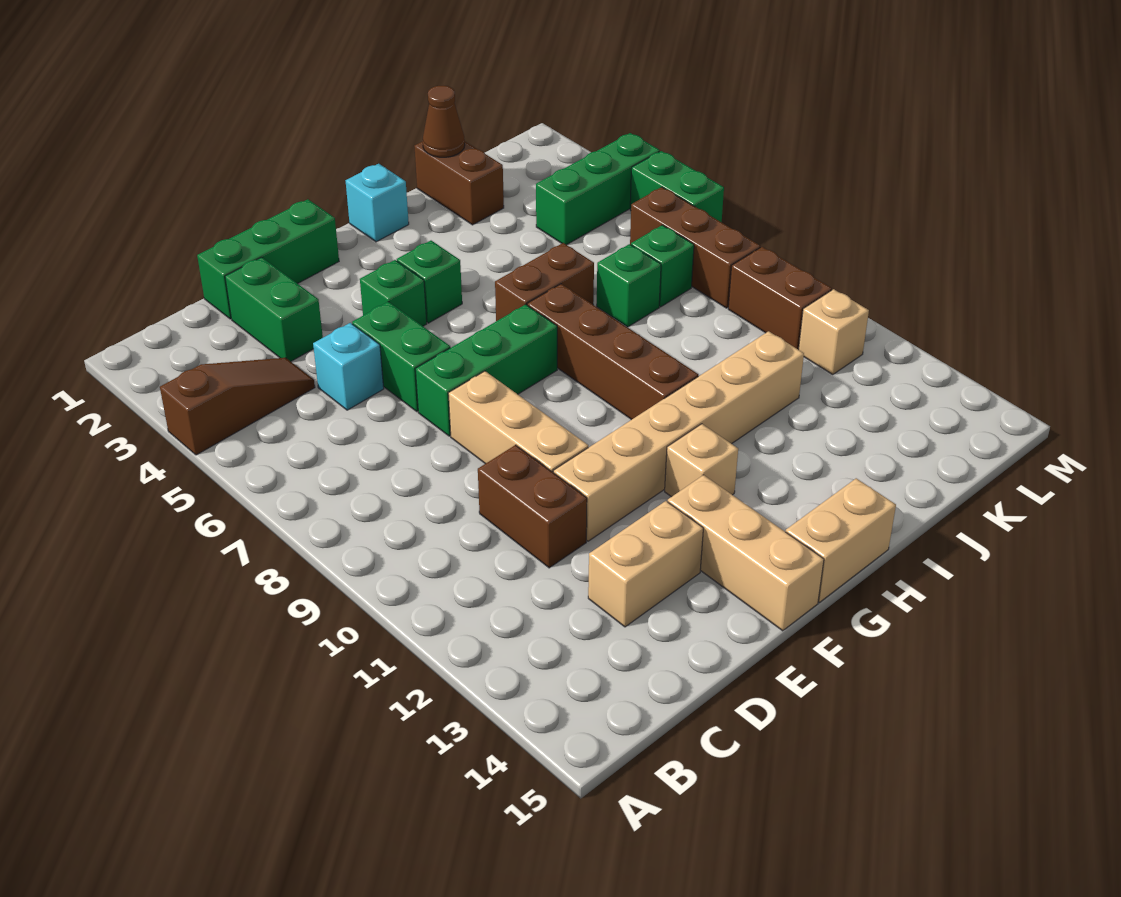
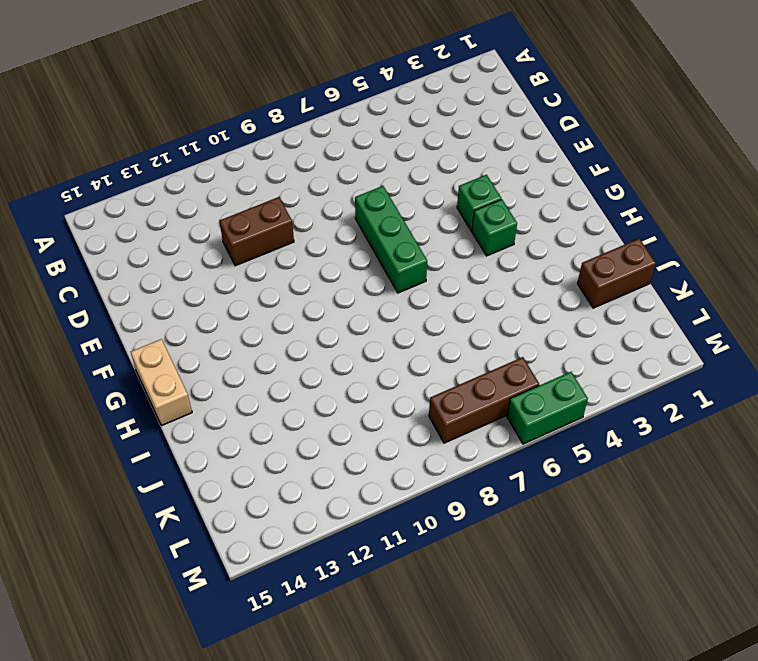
none -> brown 1x3 slope [160,358,315,455]
none -> green 1x3 brick [197,199,339,319]
none -> green 1x2 brick [225,257,323,361]

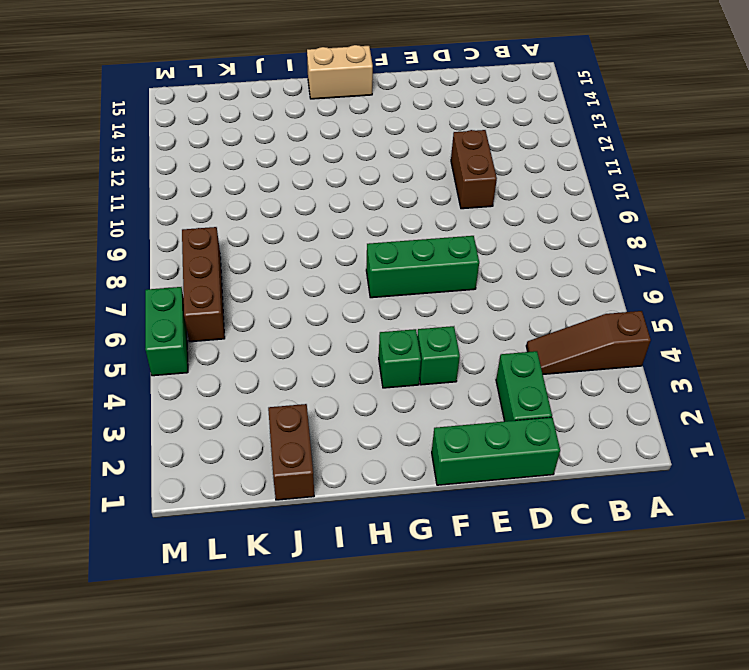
none -> cyan 1x1 brick [313,323,384,410]
none -> tan 1x2 brick [588,501,703,627]
none -> green 1x2 brick [352,302,450,412]

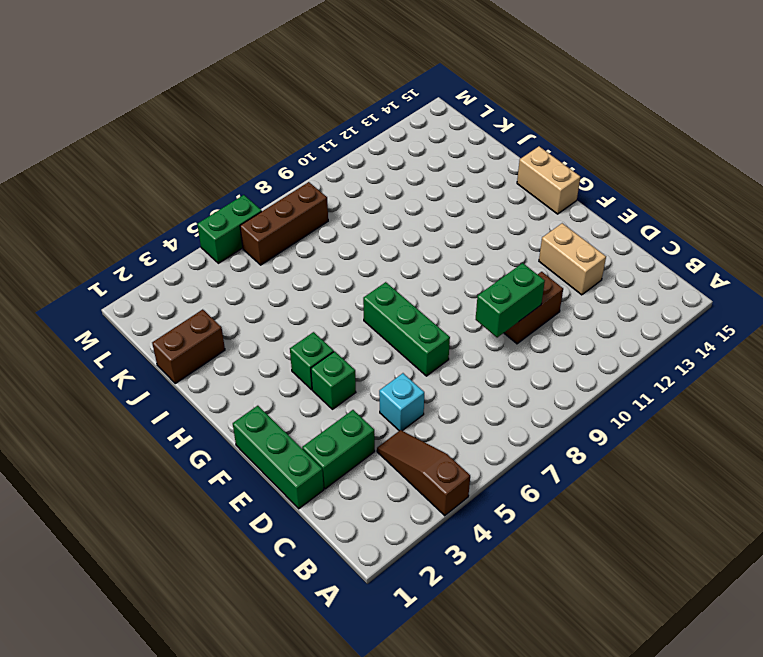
green 1x2 brick [476,263,545,338] -> green 1x2 brick moved to [352,302,450,412]
none -> tan 1x3 brick [448,371,588,472]
none -> tan 1x6 brick [553,331,804,541]
none -> tan 1x3 brick [668,475,824,631]

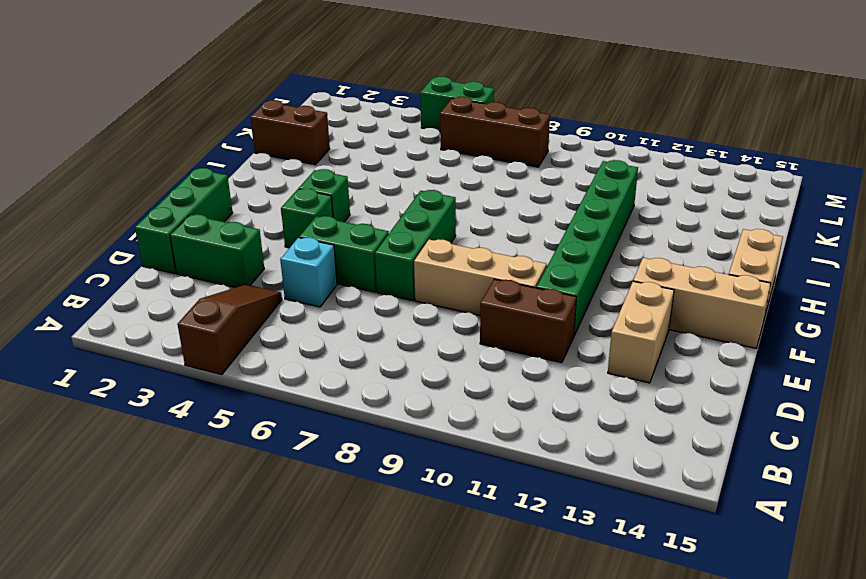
green 1x6 brick [536,160,638,335] -> tan 1x6 brick [553,331,804,541]
none -> tan 1x1 brick [665,424,738,497]
none -> cyan 1x1 brick [345,164,409,242]
none -> brown 1x2 brick [495,243,594,321]

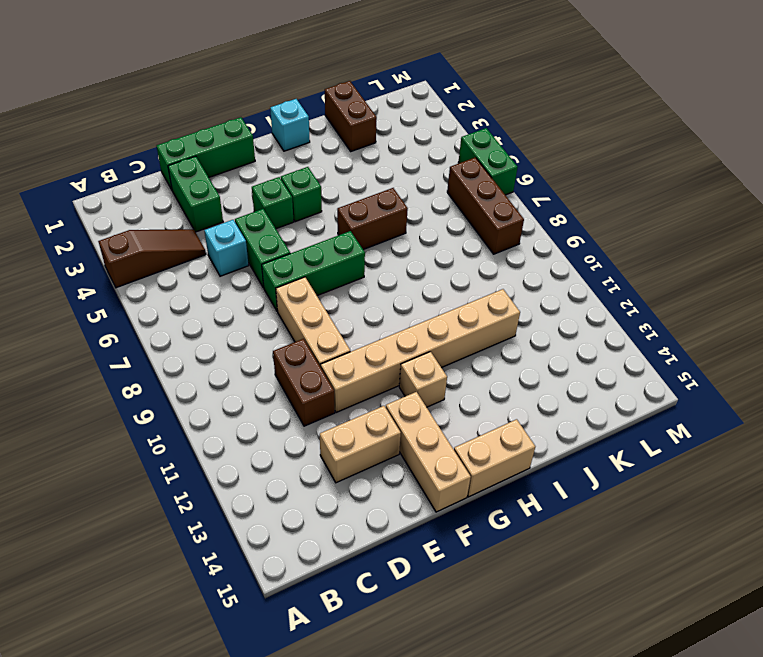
none -> brown 1x4 brick [527,284,698,420]
none -> green 1x1 brick [597,244,661,327]
none -> green 1x3 brick [536,133,660,245]

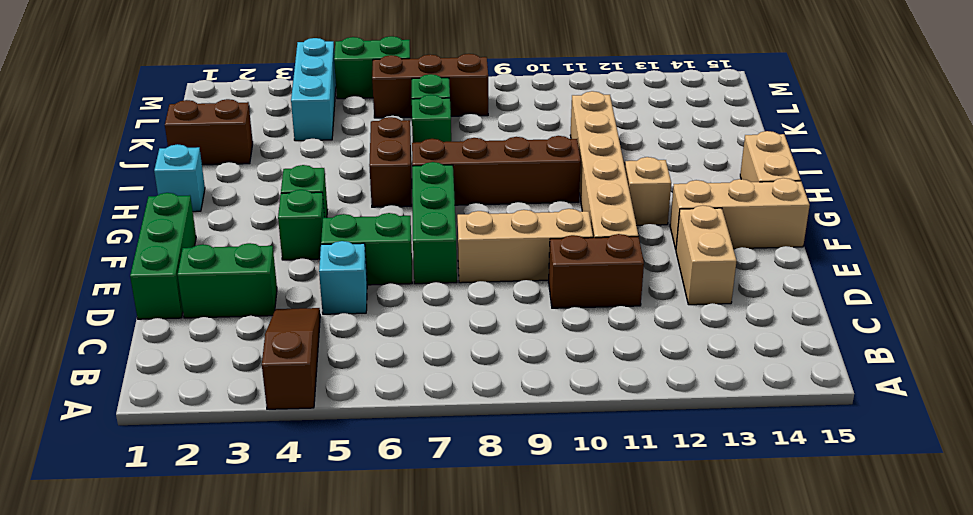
cyan 1x3 brick [291,38,336,141] -> green 1x3 brick [536,133,660,245]
none -> brown 1x2 brick [728,247,832,350]
none -> tan 1x1 brick [799,289,869,374]
none -> brown 1x1 cone [423,86,465,157]

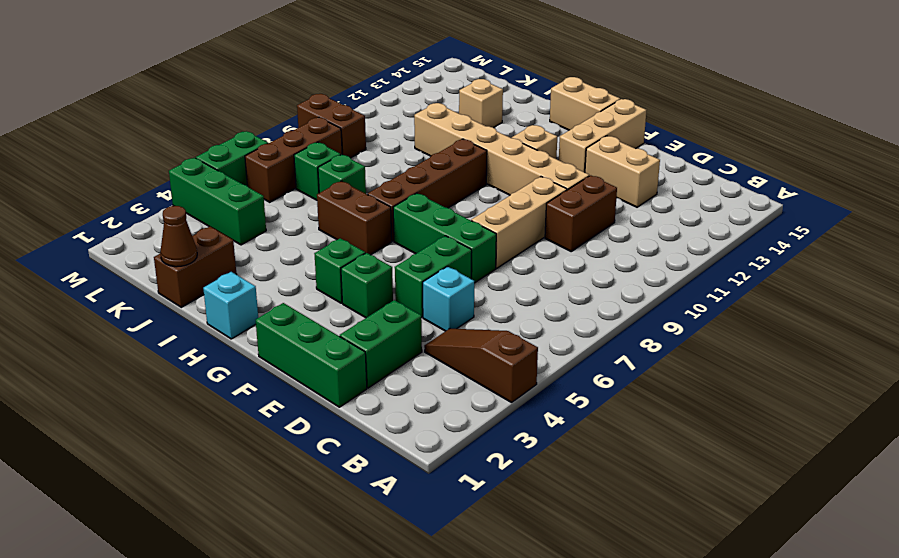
tan 1x1 brick [459,79,503,128] -> tan 1x1 brick moved to [799,289,869,374]
brown 1x2 brick [297,94,366,158] -> brown 1x2 brick turned to [728,247,832,350]

